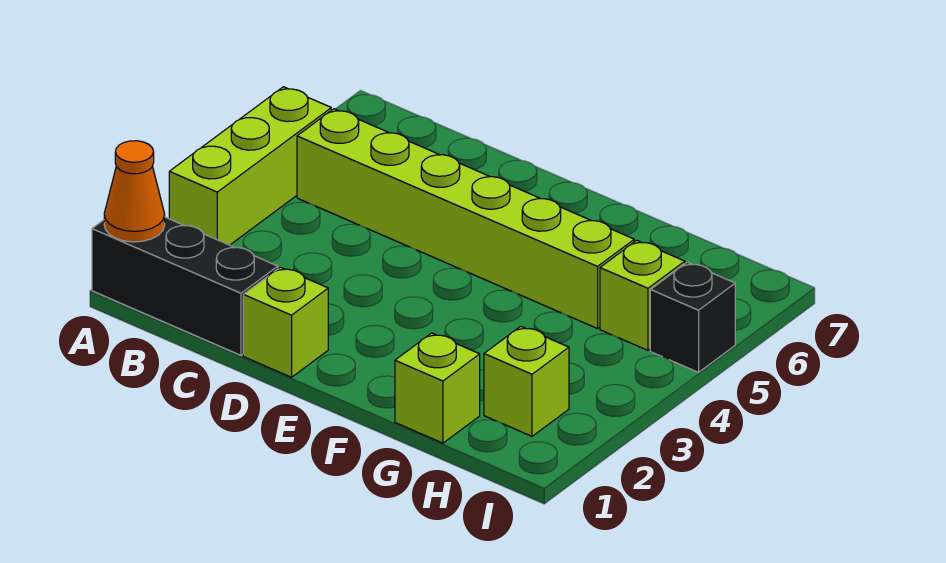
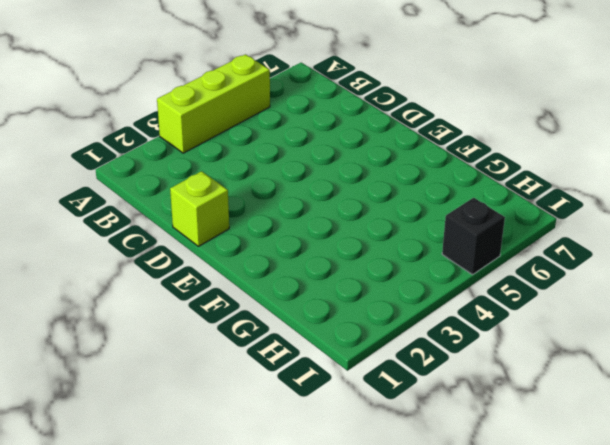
none -> black 1x3 brick [92,217,278,355]
none -> lime 1x6 brick [297,109,634,329]

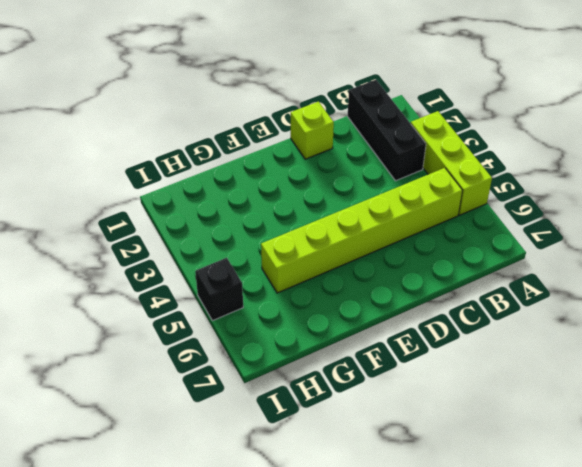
black 1x3 brick [348,80,426,181] -> black 1x3 brick turned to [92,217,278,355]
none -> lime 1x1 brick [395,333,480,443]
none -> lime 1x1 brick [484,327,569,436]

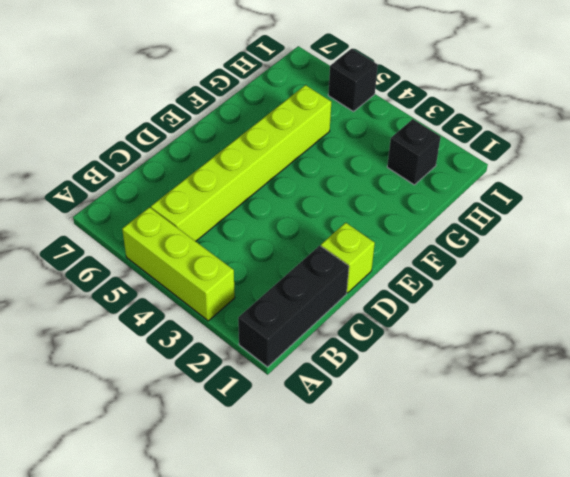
black 1x1 brick [387,119,441,185] -> lime 1x1 brick [484,327,569,436]
none -> lime 1x1 brick [395,333,480,443]
none -> lime 1x1 brick [600,240,685,350]

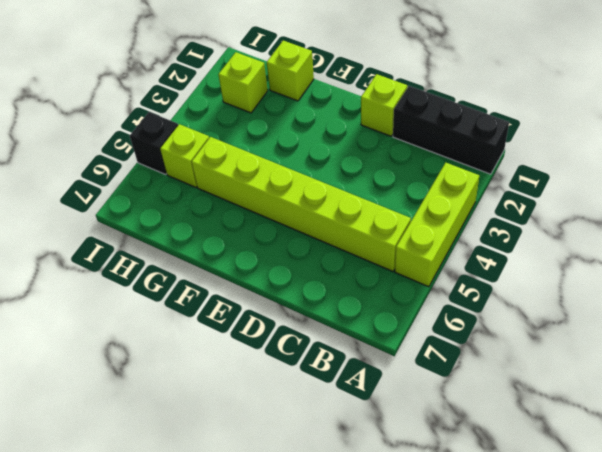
none -> orange 1x1 cone [104,141,165,242]

